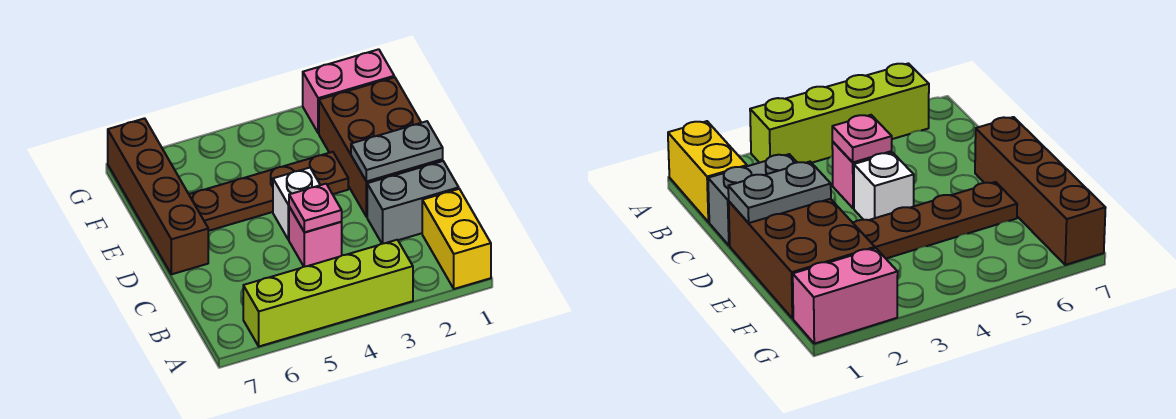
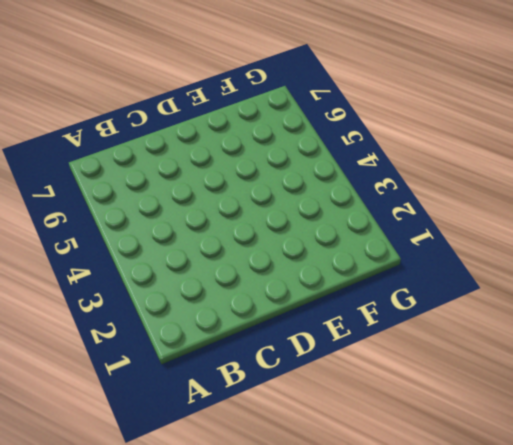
none -> yellow 1x2 brick [422,189,491,289]
none -> lime 1x4 brick [243,240,413,346]

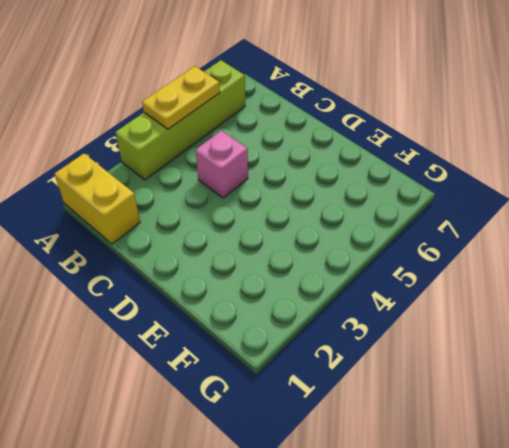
yellow 1x2 plate [142,66,220,129] -> none
none -> grey 1x2 brick [367,161,459,244]
none -> brown 2x3 brick [319,77,443,217]

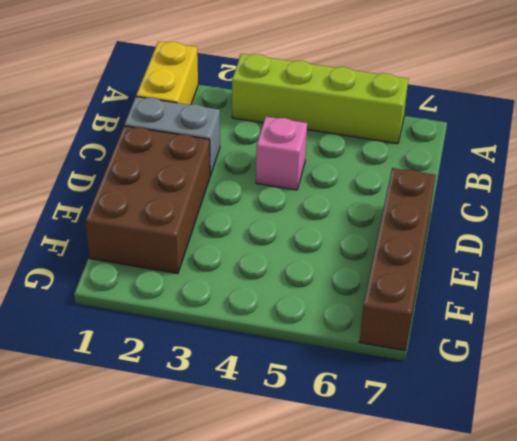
none -> white 1x1 brick [273,168,320,240]
none -> brown 1x4 plate [189,152,348,231]

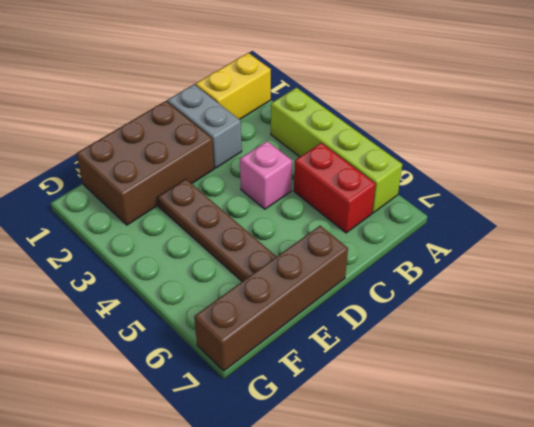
red 1x2 brick [294,143,375,233] -> none
none -> white 1x1 brick [273,168,320,240]
none -> pink 1x2 brick [303,49,394,133]

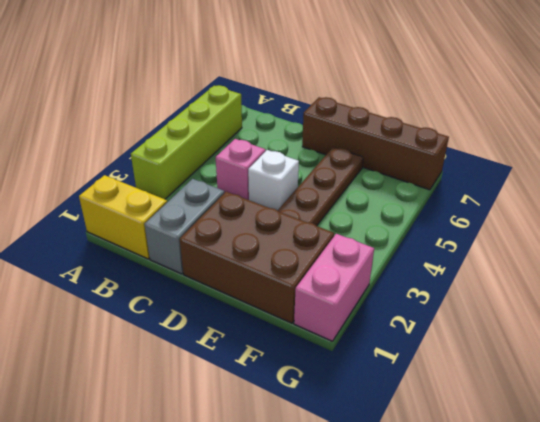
none -> pink 1x1 plate [289,184,342,232]
none -> grey 1x2 plate [351,121,443,182]

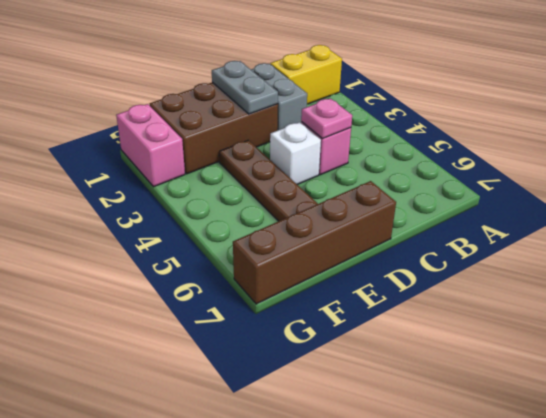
none -> lime 1x4 brick [243,240,413,346]

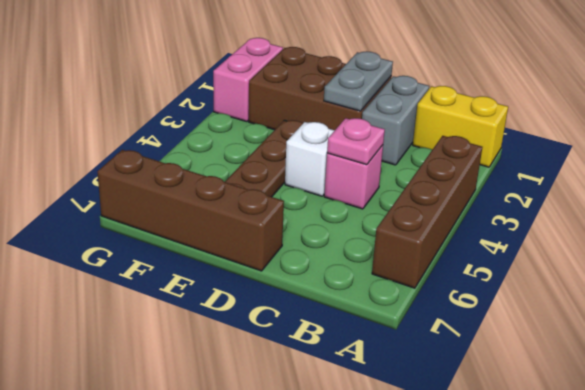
brown 1x4 brick [372,136,482,288] -> lime 1x4 brick [243,240,413,346]

